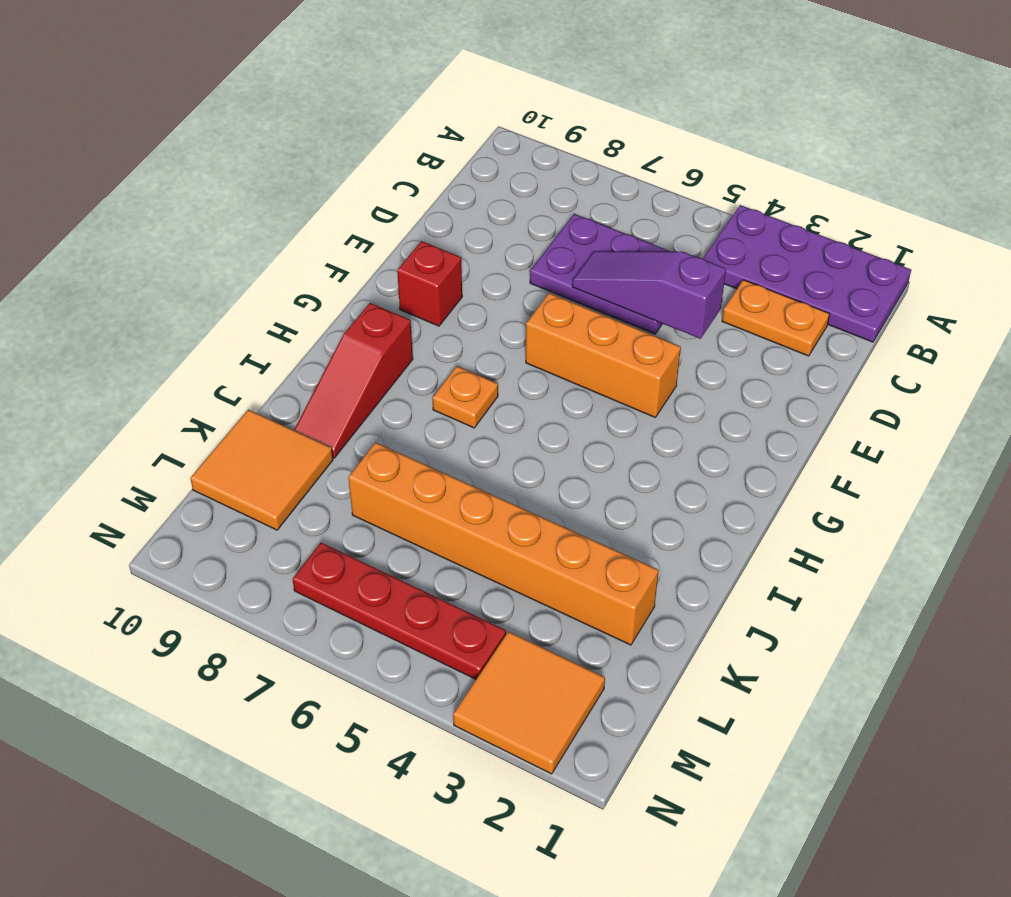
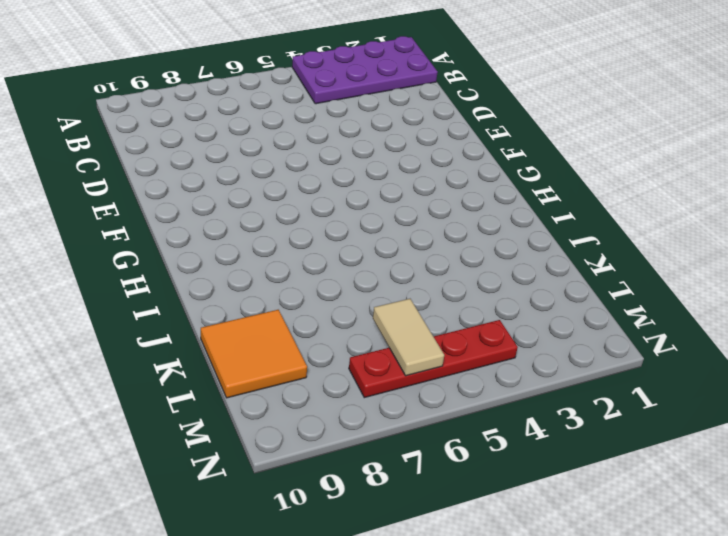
tan 1x2 tile [373,299,444,376] -> none
none -> orange 1x2 plate [722,280,830,356]
none -> purple 2x3 plate [530,214,669,334]
none -> orange 1x3 brick [526,293,681,417]

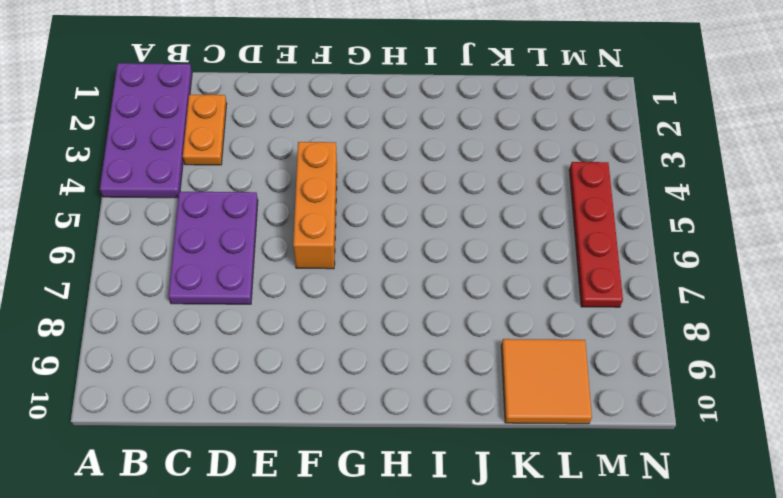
none -> red 1x1 brick [397,241,462,326]
none -> orange 1x1 plate [433,366,498,428]
none -> red 1x3 slope [294,303,413,458]

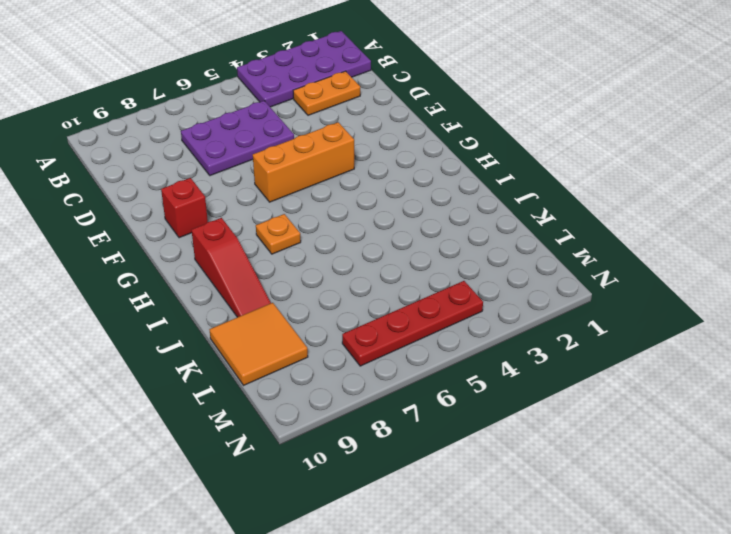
none -> orange 1x6 brick [348,442,659,645]
none -> orange 2x2 tile [453,632,605,774]
none -> purple 1x3 slope [572,251,726,339]

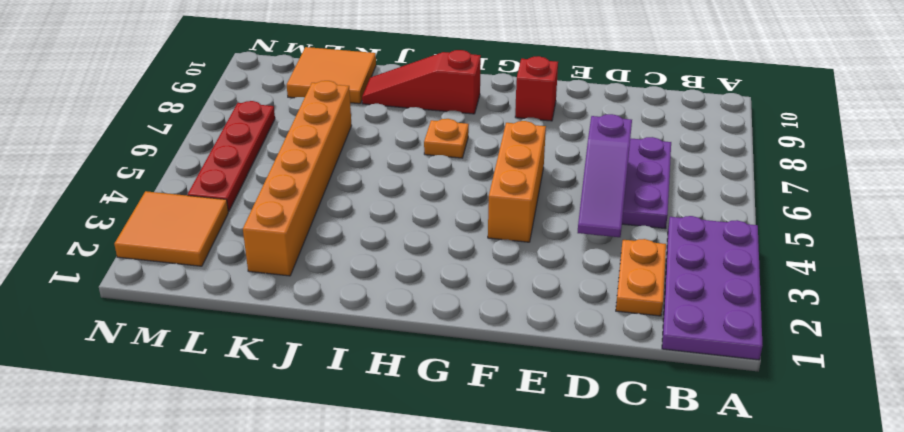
purple 1x3 slope [578,114,632,237] -> purple 1x3 slope turned to [572,251,726,339]

